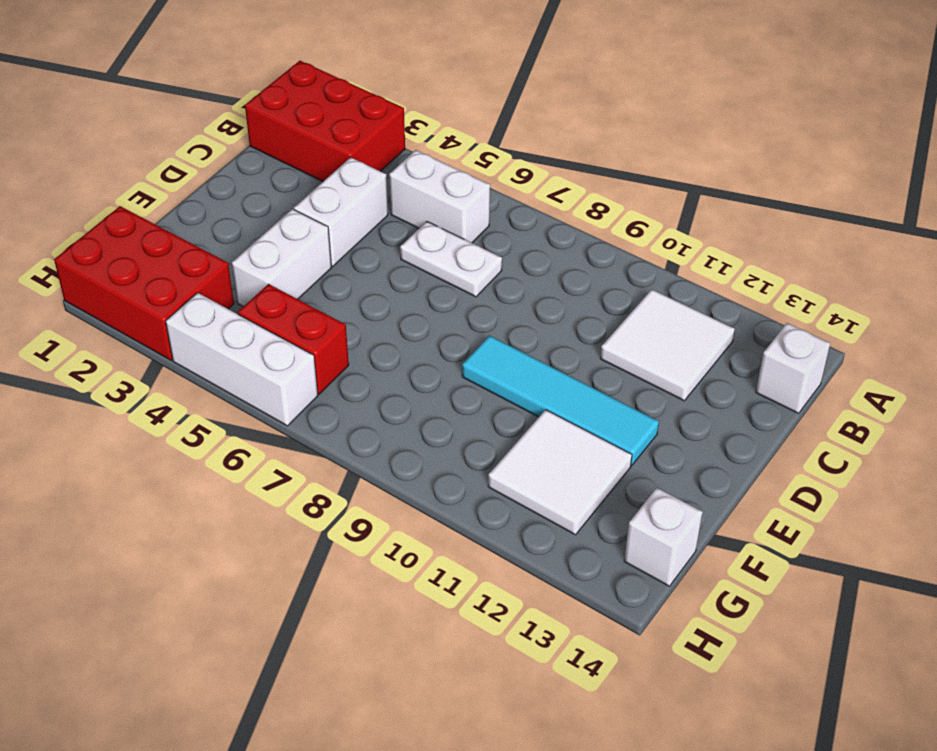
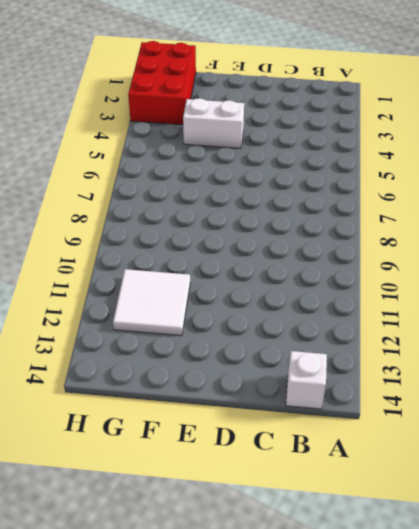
none -> red 2x3 brick [245,61,405,182]
none -> white 1x2 brick [389,150,490,243]
none -> white 2x2 tile [600,289,735,401]

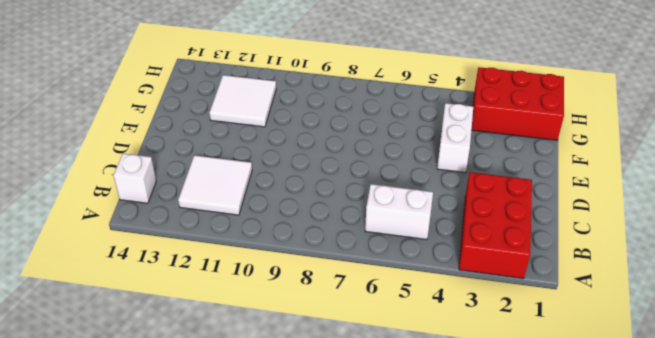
red 2x3 brick [459,172,532,279] -> red 2x3 brick turned to [245,61,405,182]
none -> white 1x2 brick [294,157,388,266]
none -> white 1x2 plate [400,221,502,297]
none -> cyan 1x4 tile [462,336,659,466]

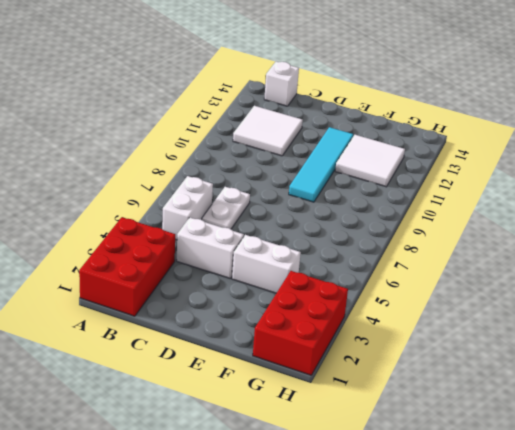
none -> red 1x2 brick [238,284,349,394]
none -> white 1x1 brick [624,488,703,586]
none -> white 1x3 brick [166,293,318,426]

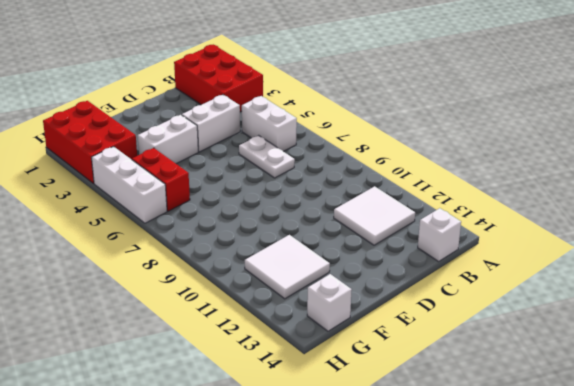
none -> cyan 1x4 tile [462,336,659,466]

